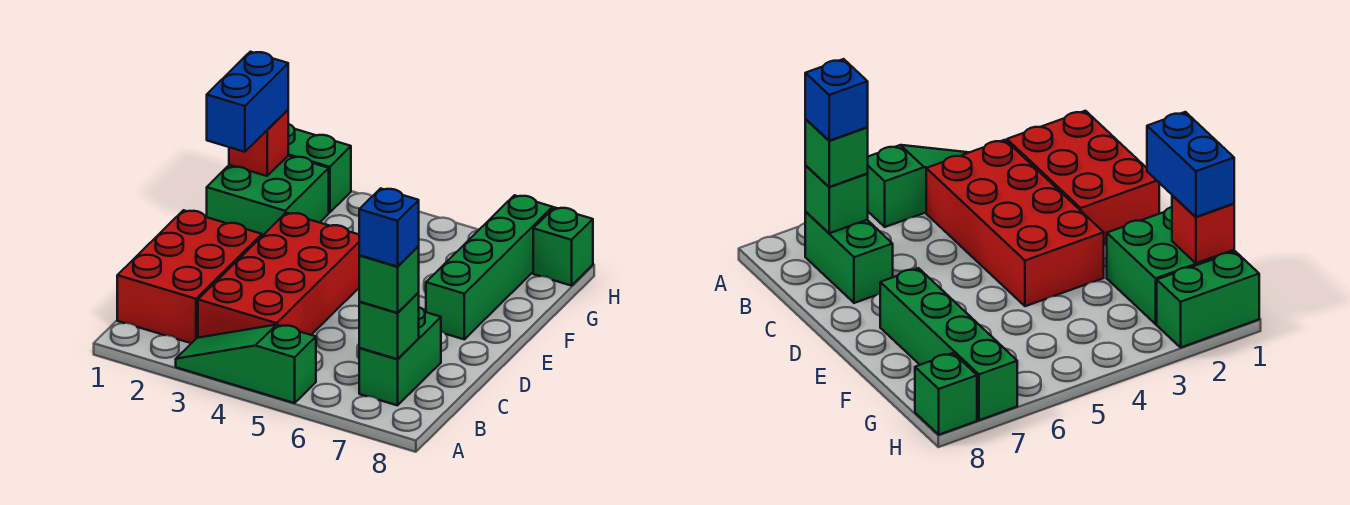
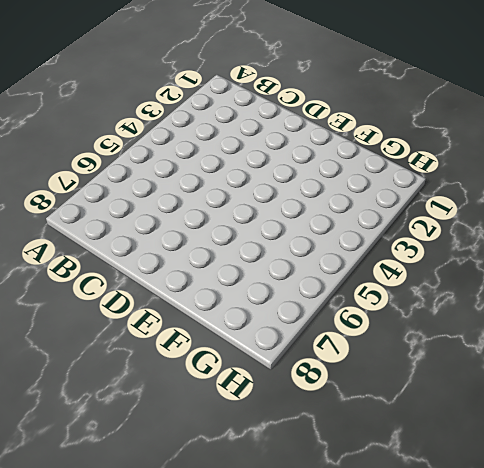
none -> green 1x3 slope [176,325,316,403]
none -> red 2x3 brick [117,210,262,343]
none -> red 2x4 brick [198,213,360,338]

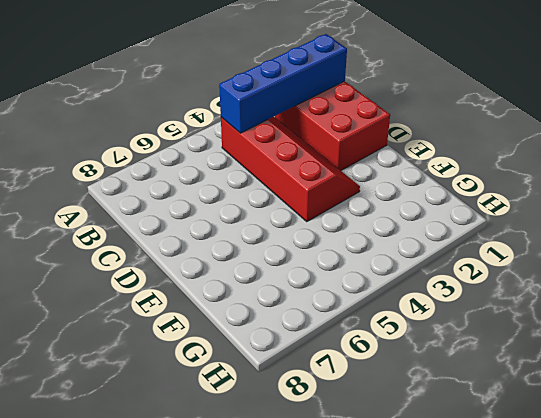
blue 1x4 brick [219,34,347,133] -> none
red 2x4 slope [221,117,360,221] -> red 2x4 brick [198,213,360,338]
none -> green 1x3 slope [176,325,316,403]
none -> green 1x2 brick [359,307,441,405]
none -> green 1x4 brick [426,195,553,339]

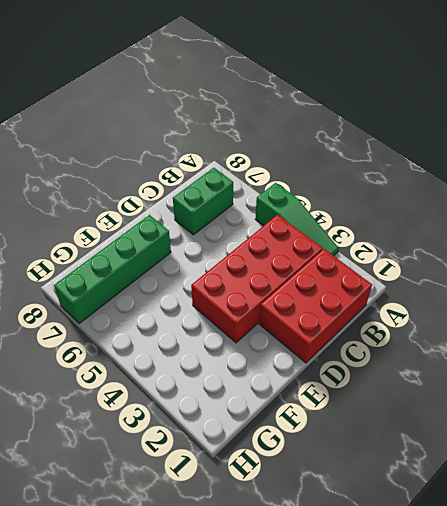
none -> green 2x2 brick [207,156,329,236]
none -> green 1x2 brick [288,124,351,213]
none -> green 1x1 brick [533,207,593,286]

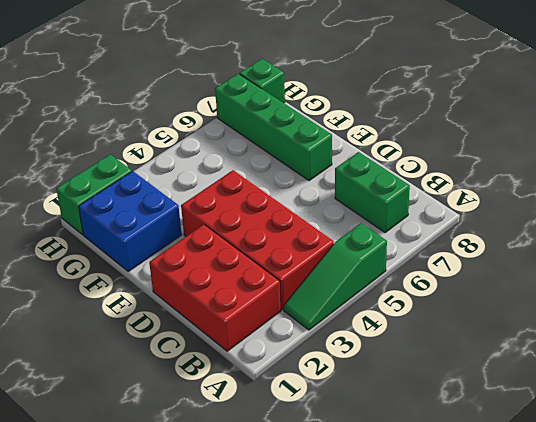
blue 2x2 brick [79,171,182,271] -> green 2x2 brick [207,156,329,236]
none -> green 1x1 brick [359,293,419,359]
none -> red 1x1 brick [229,110,288,176]
none -> green 1x1 brick [359,246,419,313]

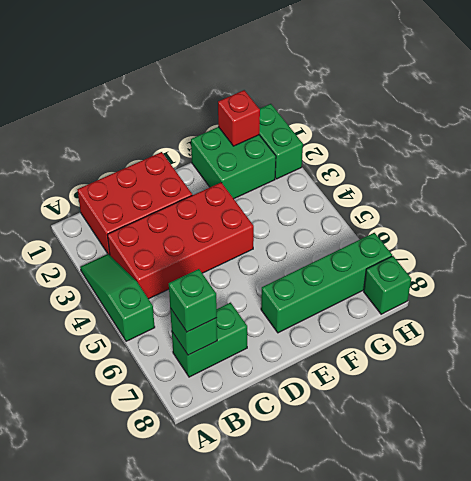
none -> blue 1x2 brick [207,52,288,152]
none -> blue 1x1 brick [359,188,419,267]

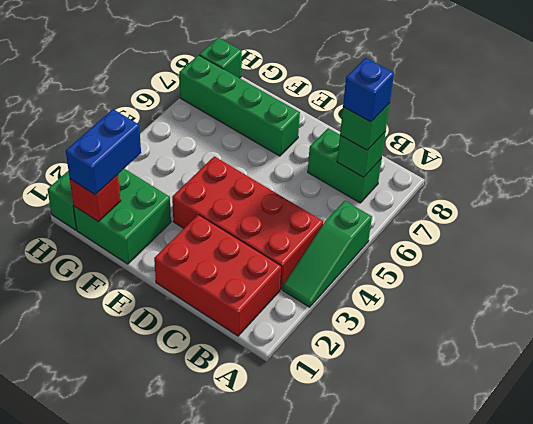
blue 1x2 brick [66,109,141,195] -> blue 1x2 brick turned to [207,52,288,152]

